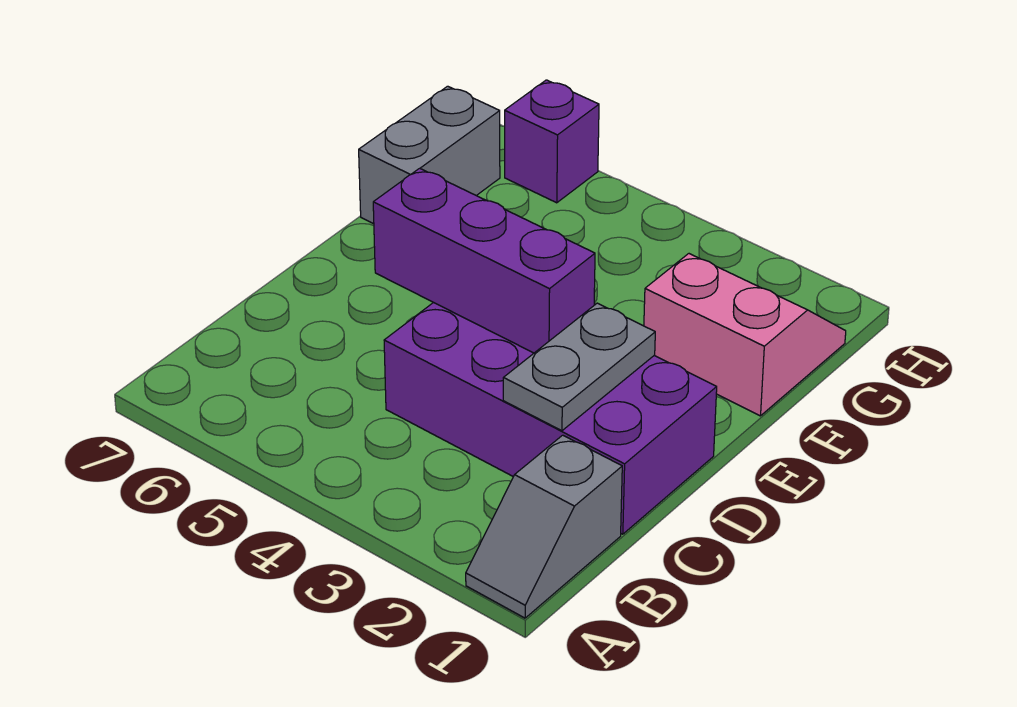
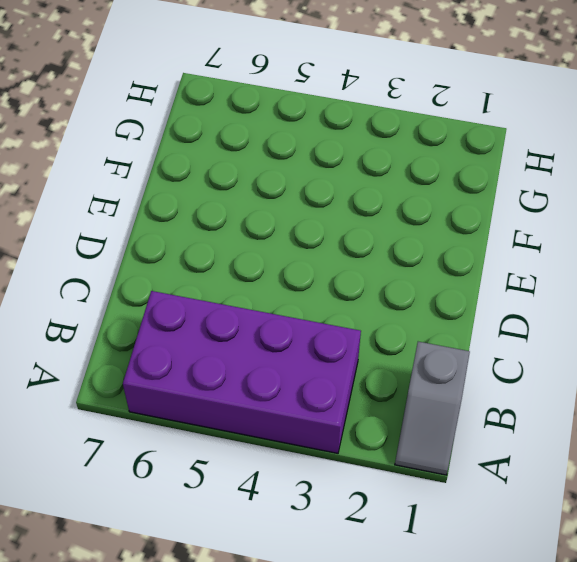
purple 2x4 brick [123,291,361,453] -> purple 2x4 brick moved to [384,302,717,534]
none -> pink 2x2 slope [644,254,846,416]
none -> grey 1x2 brick [359,86,500,224]

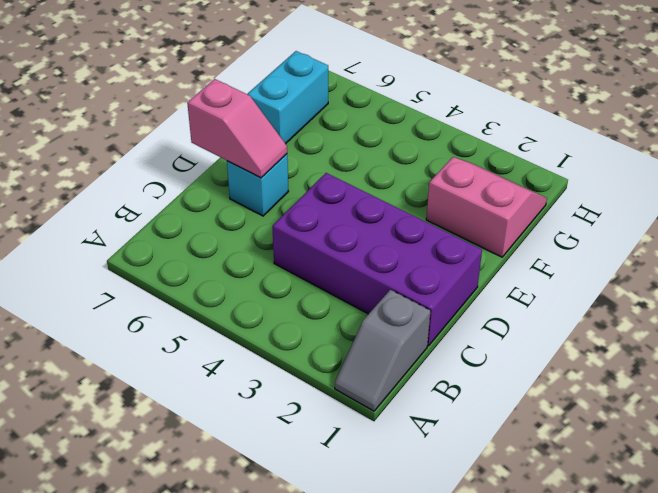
cyan 1x1 brick [227,154,288,216] -> none
pink 1x2 slope [187,79,287,178] -> none
cyan 1x2 brick [247,51,328,144] -> grey 1x2 brick [359,86,500,224]
none -> purple 1x1 brick [505,80,599,203]
none -> grey 1x2 plate [503,303,655,431]

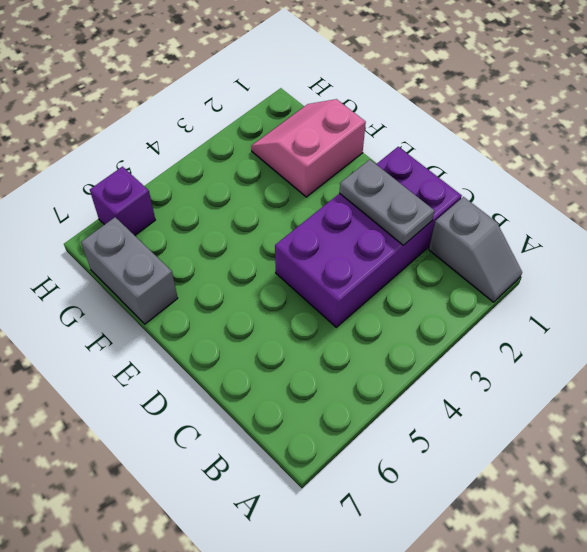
none -> purple 1x3 brick [373,168,595,353]

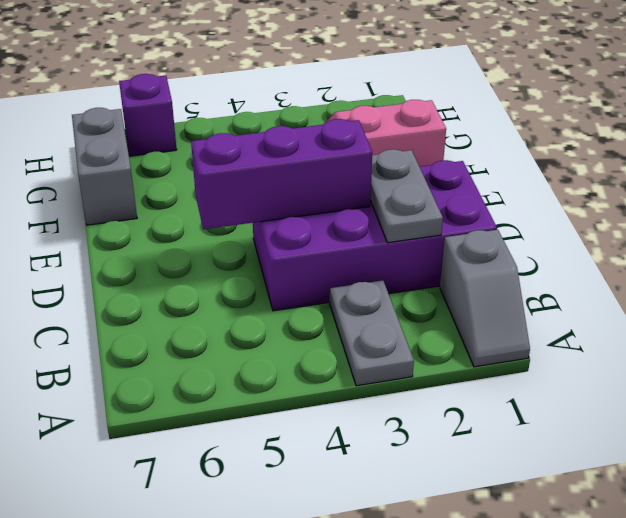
grey 1x2 plate [330,280,414,386] -> none

